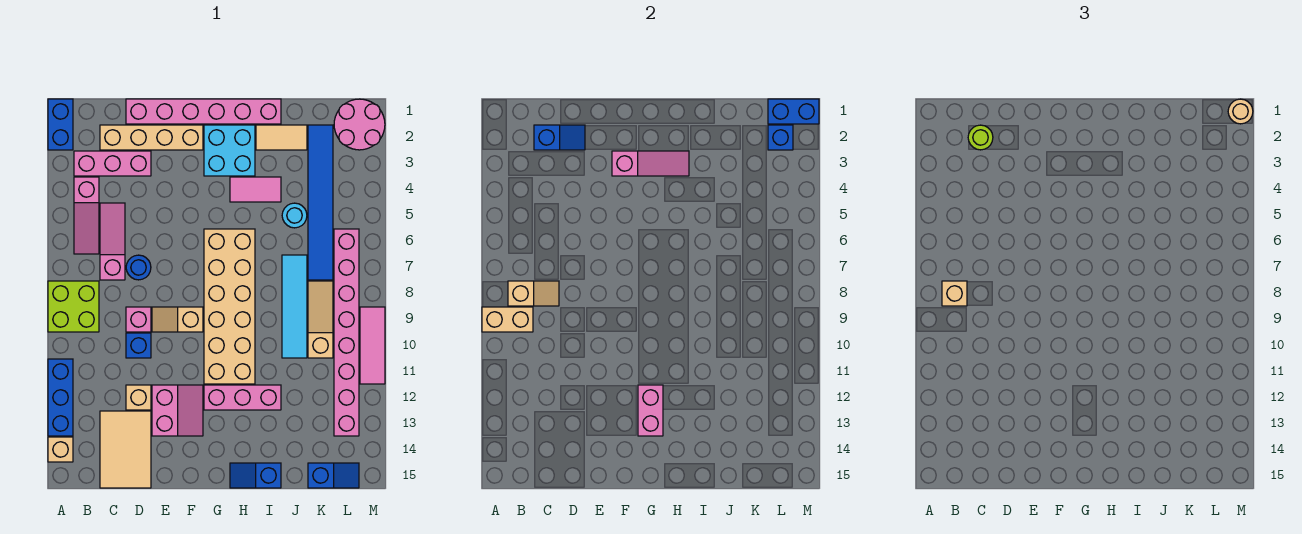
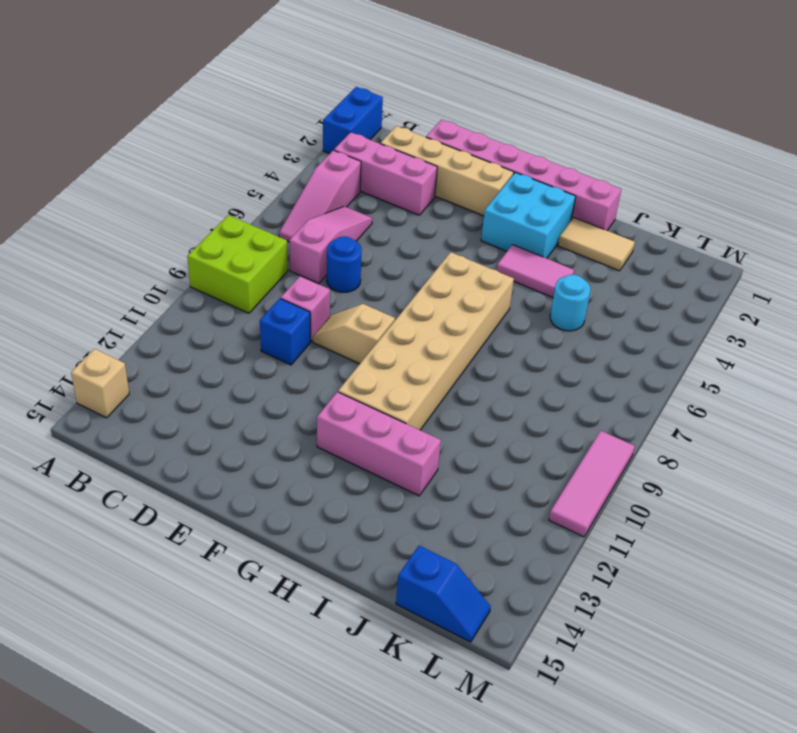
none -> blue 1x3 brick [48,359,73,436]
none -> tan 2x3 tile [100,411,151,488]
none -> tan 1x1 brick [126,385,151,410]
none -> pink 2x2 slope [152,385,203,436]

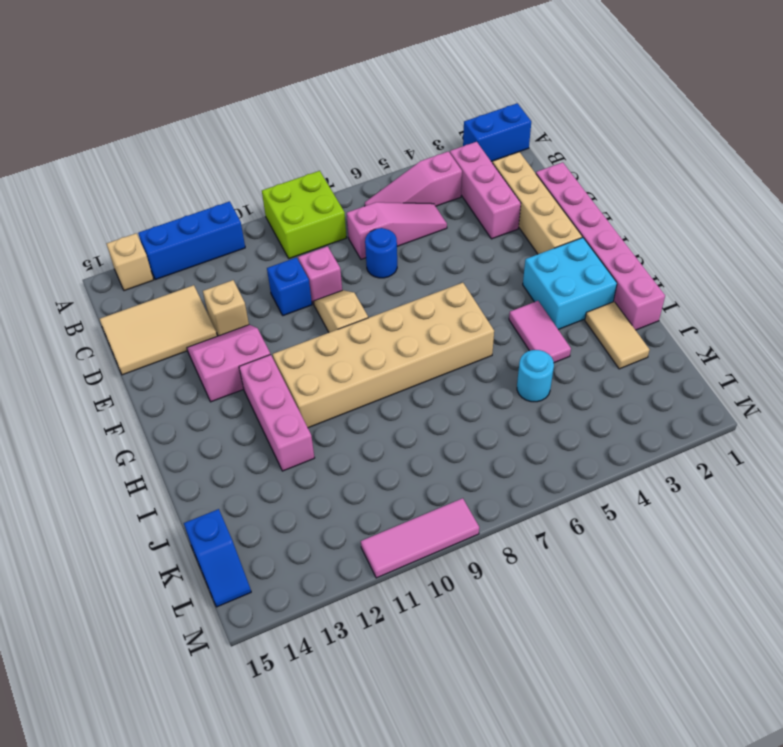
pink 2x2 slope [187,325,270,402] -> pink 2x2 slope turned to [152,385,203,436]
none -> blue 1x2 slope [230,463,281,488]
none -> cyan 1x4 tile [282,255,307,358]
none -> blue 1x6 tile [308,125,333,280]
none -> tan 1x3 slope [308,281,333,358]

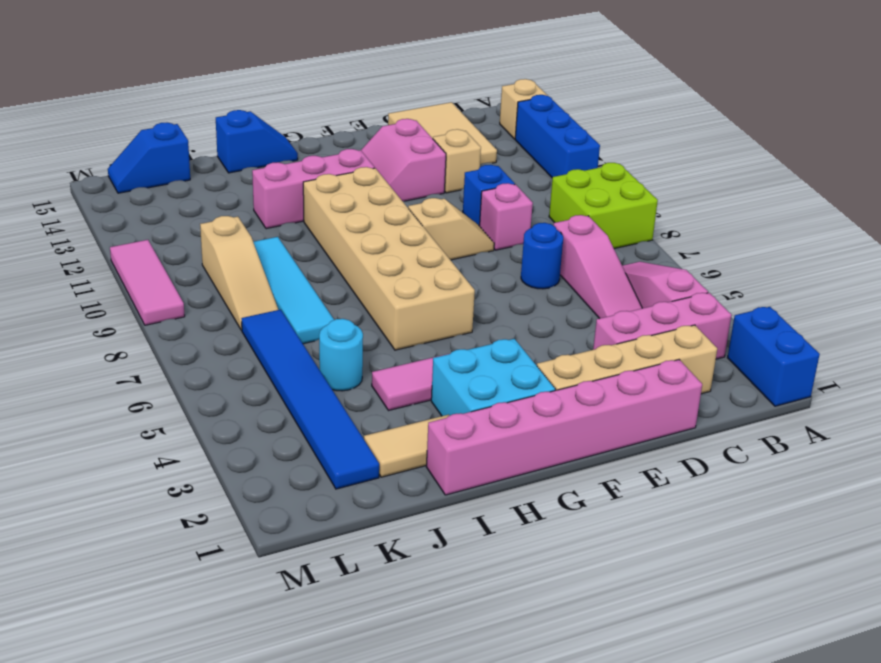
none -> pink 2x2 round brick [334,99,385,150]
none -> pink 1x8 brick [334,229,359,436]
none -> tan 1x2 brick [482,307,533,332]
none -> tan 1x2 slope [508,281,559,306]

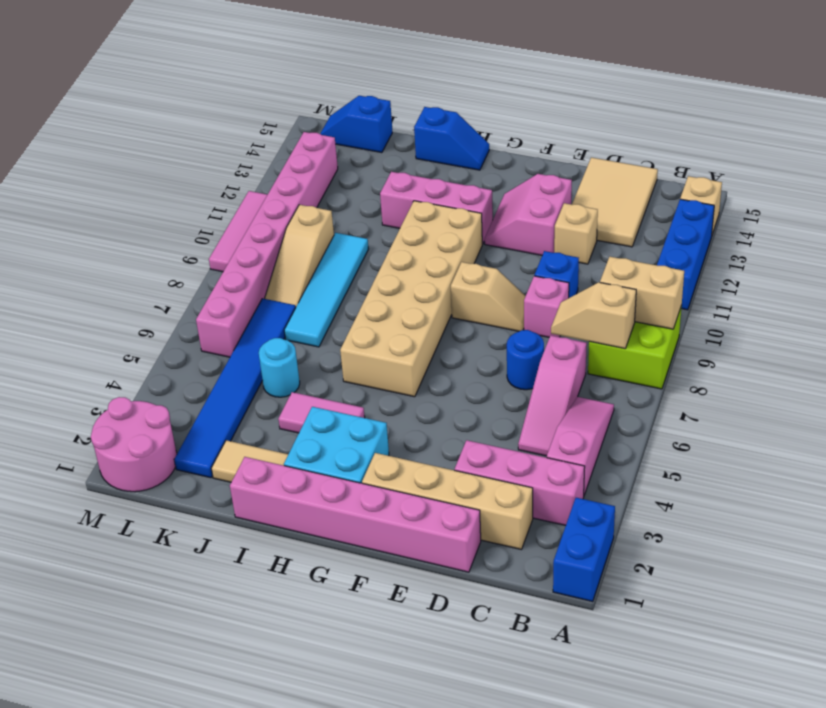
none -> blue 1x2 slope [534,125,585,150]
none -> pink 1x3 slope [612,151,689,176]
none -> pink 1x2 brick [638,385,663,436]
none -> blue 1x2 brick [768,99,819,124]

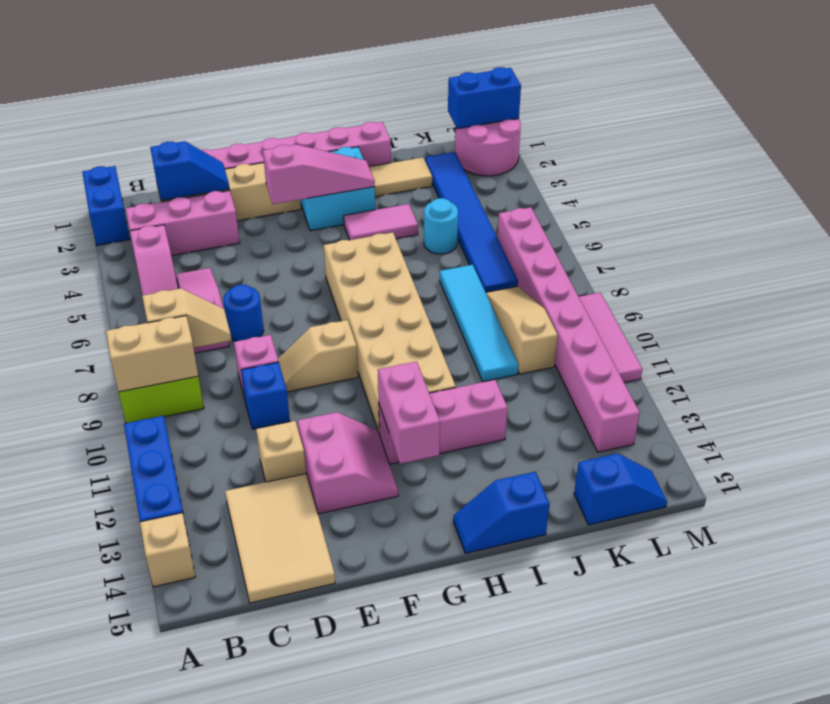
none -> blue 1x1 brick [768,125,793,150]
none -> tan 1x1 brick [942,281,967,306]
none -> lime 1x1 round brick [968,125,993,150]
none -> tan 1x1 round brick [1228,99,1253,124]

